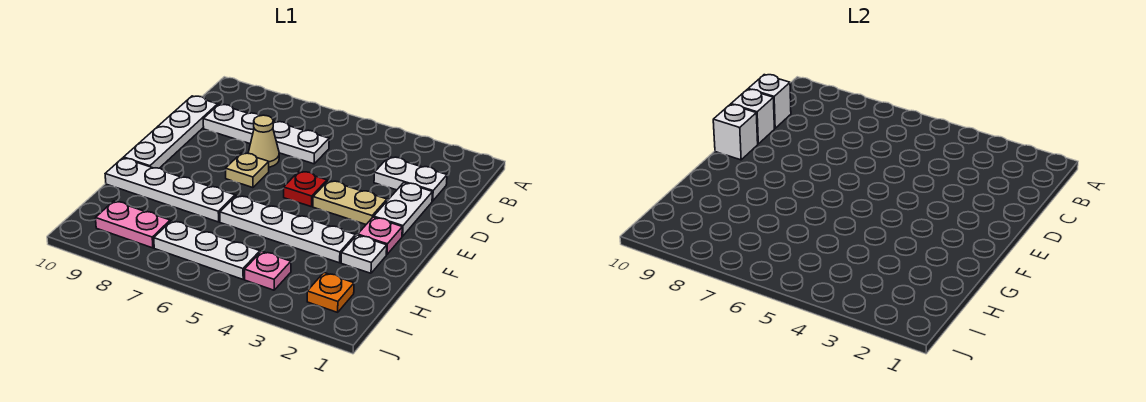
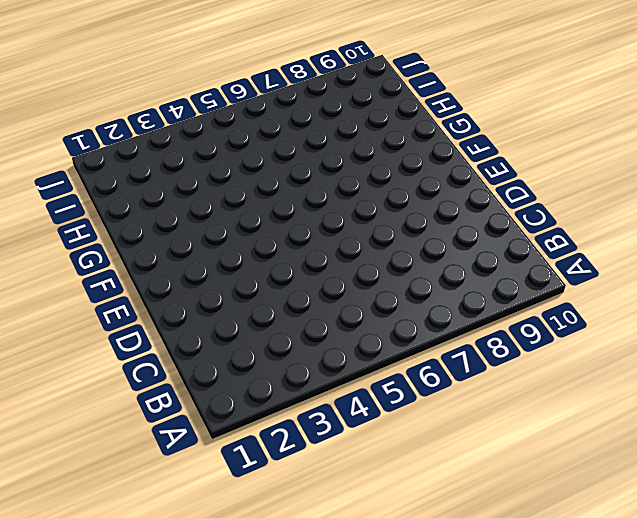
none -> white 1x2 plate [374,157,447,201]
none -> white 1x4 plate [203,104,329,164]
none -> white 1x4 plate [124,96,218,168]

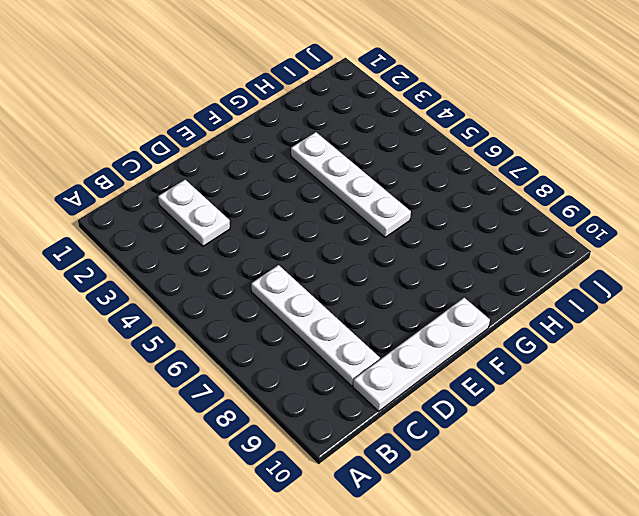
none -> white 1x2 plate [374,183,433,236]
none -> tan 1x1 cone [248,115,279,167]
none -> tan 1x2 plate [313,180,387,224]

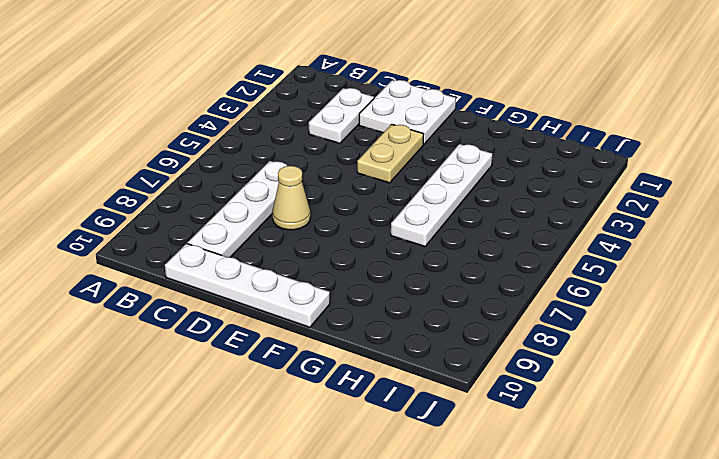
white 2x2 plate [359,80,456,145] -> white 1x2 plate [374,183,433,236]
none -> red 1x1 plate [284,171,327,207]
none -> tan 1x1 plate [226,153,269,188]
none -> pink 1x1 plate [358,217,402,255]

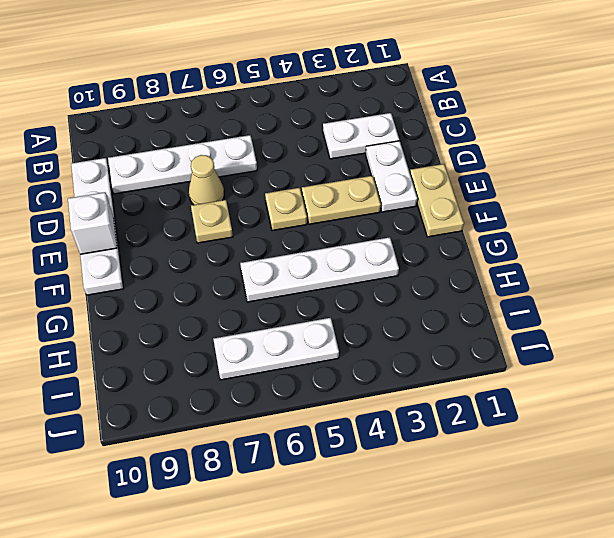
tan 1x2 plate [410,164,464,237] -> none
tan 1x1 plate [265,188,307,231] -> red 1x1 plate [284,171,327,207]
none -> pink 1x1 plate [358,217,402,255]
none -> white 1x1 plate [341,235,387,273]
none -> white 1x4 plate [105,158,235,222]

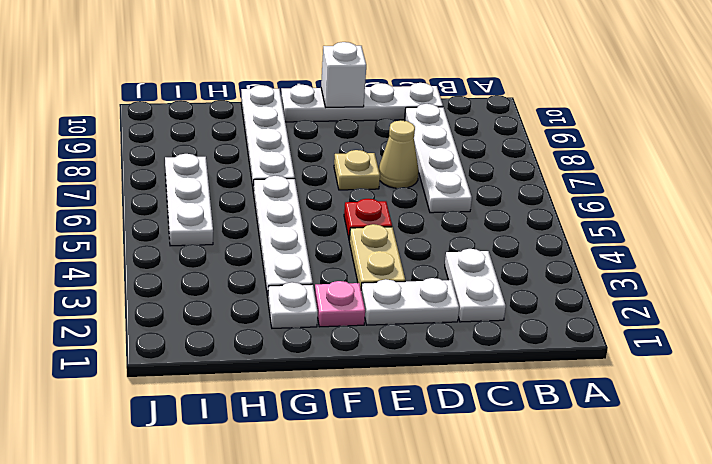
none -> orange 1x1 plate [307,273,354,312]
none -> pink 1x1 plate [245,251,291,290]
none -> pink 1x2 plate [96,201,170,248]

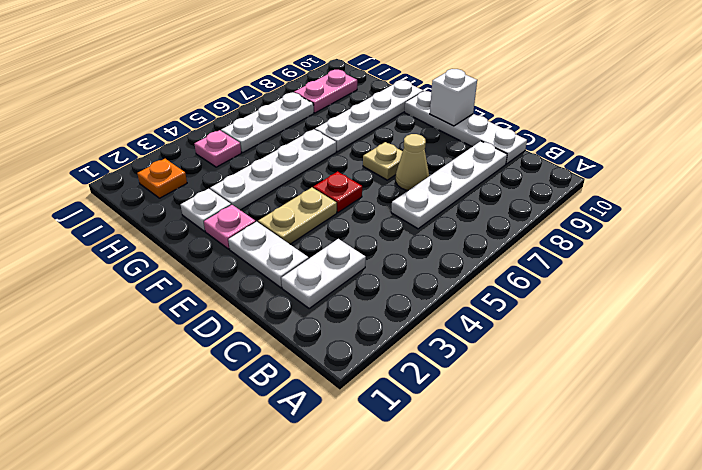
none -> white 1x1 brick [748,75,791,128]
none -> white 1x1 brick [731,89,774,144]

